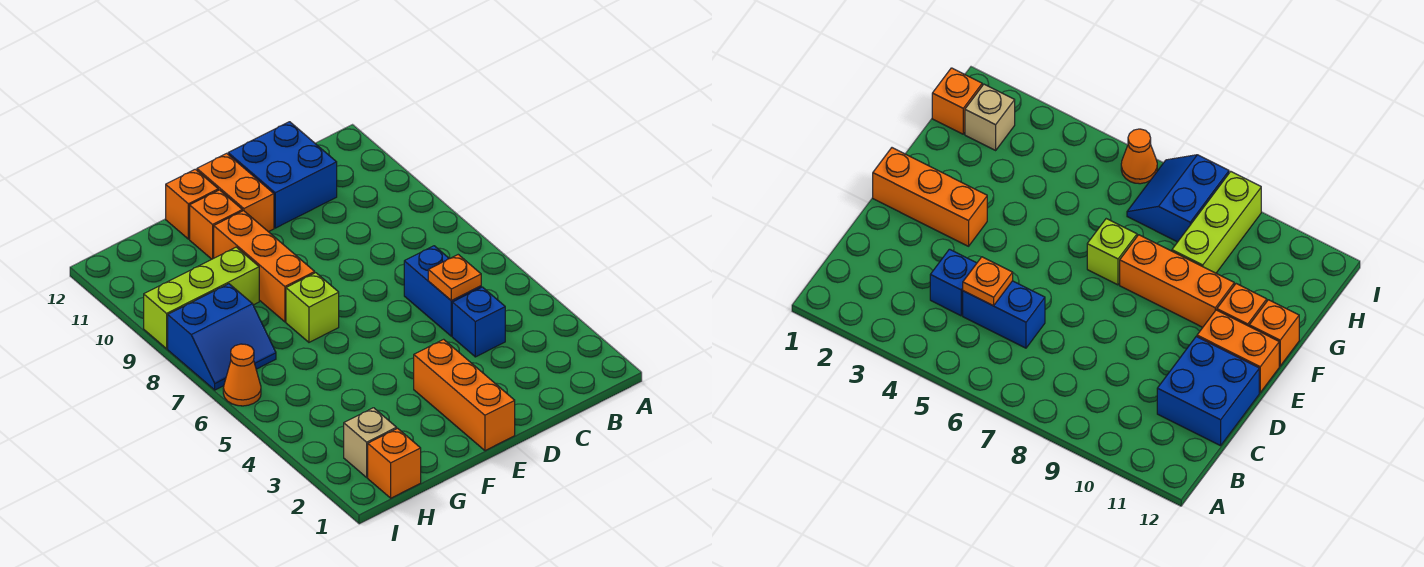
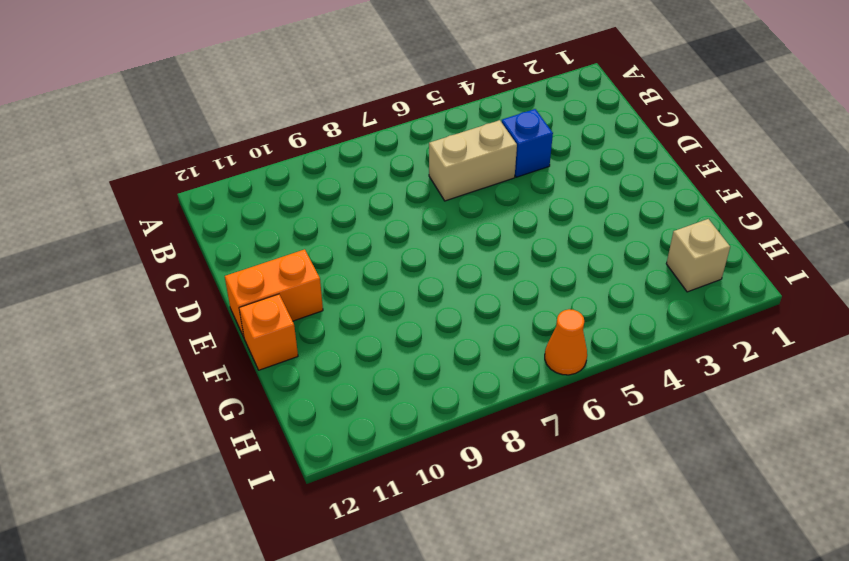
tan 1x2 brick [429,120,517,201] -> blue 1x2 brick [404,246,481,336]
none -> blue 2x2 brick [228,122,337,228]
none -> orange 1x3 brick [414,339,515,451]
none -> lime 1x1 brick [286,273,339,342]

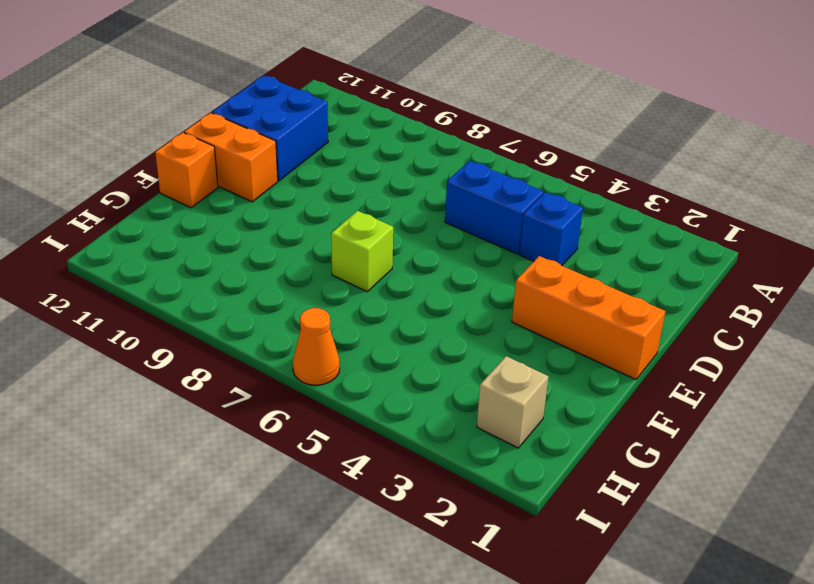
none -> orange 1x3 brick [214,211,315,322]
none -> orange 1x1 brick [190,190,242,259]
none -> lime 1x3 brick [144,247,259,349]

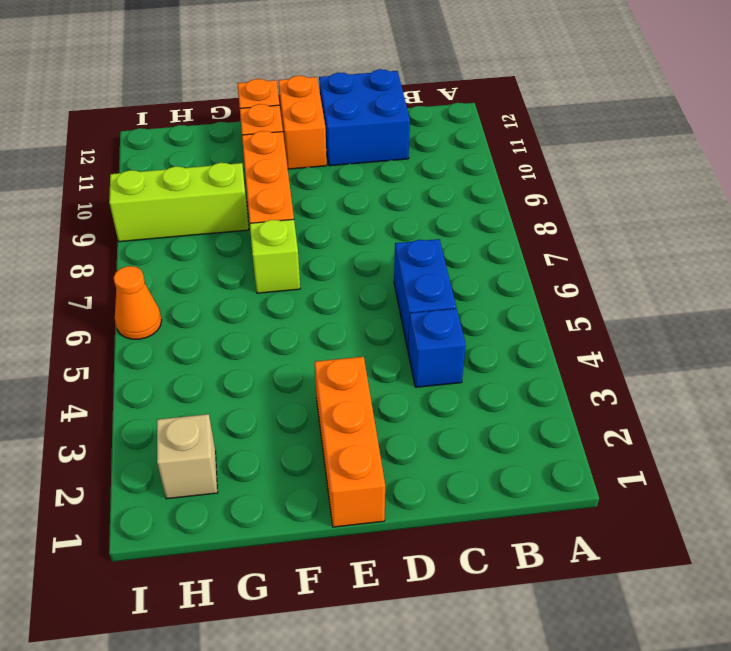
none -> orange 1x1 brick [368,428,421,498]
none -> blue 2x2 slope [168,284,276,390]
none -> orange 1x1 plate [428,255,481,301]

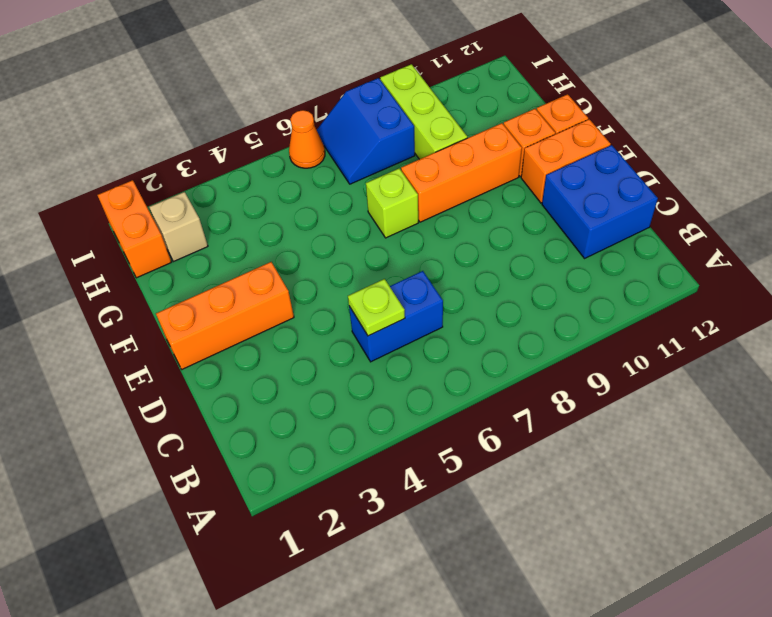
lime 1x1 plate [348,279,405,336] -> orange 1x1 plate [428,255,481,301]
orange 1x2 brick [97,180,171,278] -> orange 1x1 brick [368,428,421,498]
none -> blue 1x1 brick [452,287,505,357]

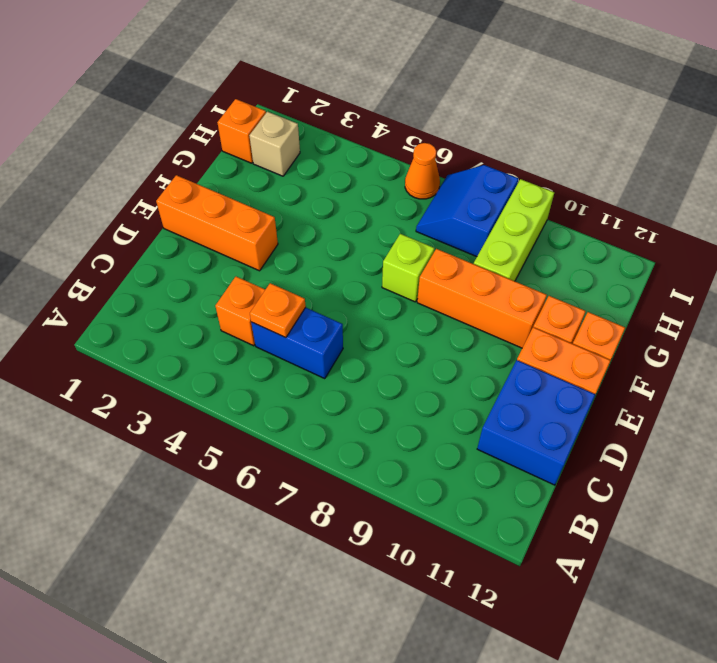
orange 1x1 brick [215,277,265,346] -> blue 1x1 brick [452,287,505,357]

